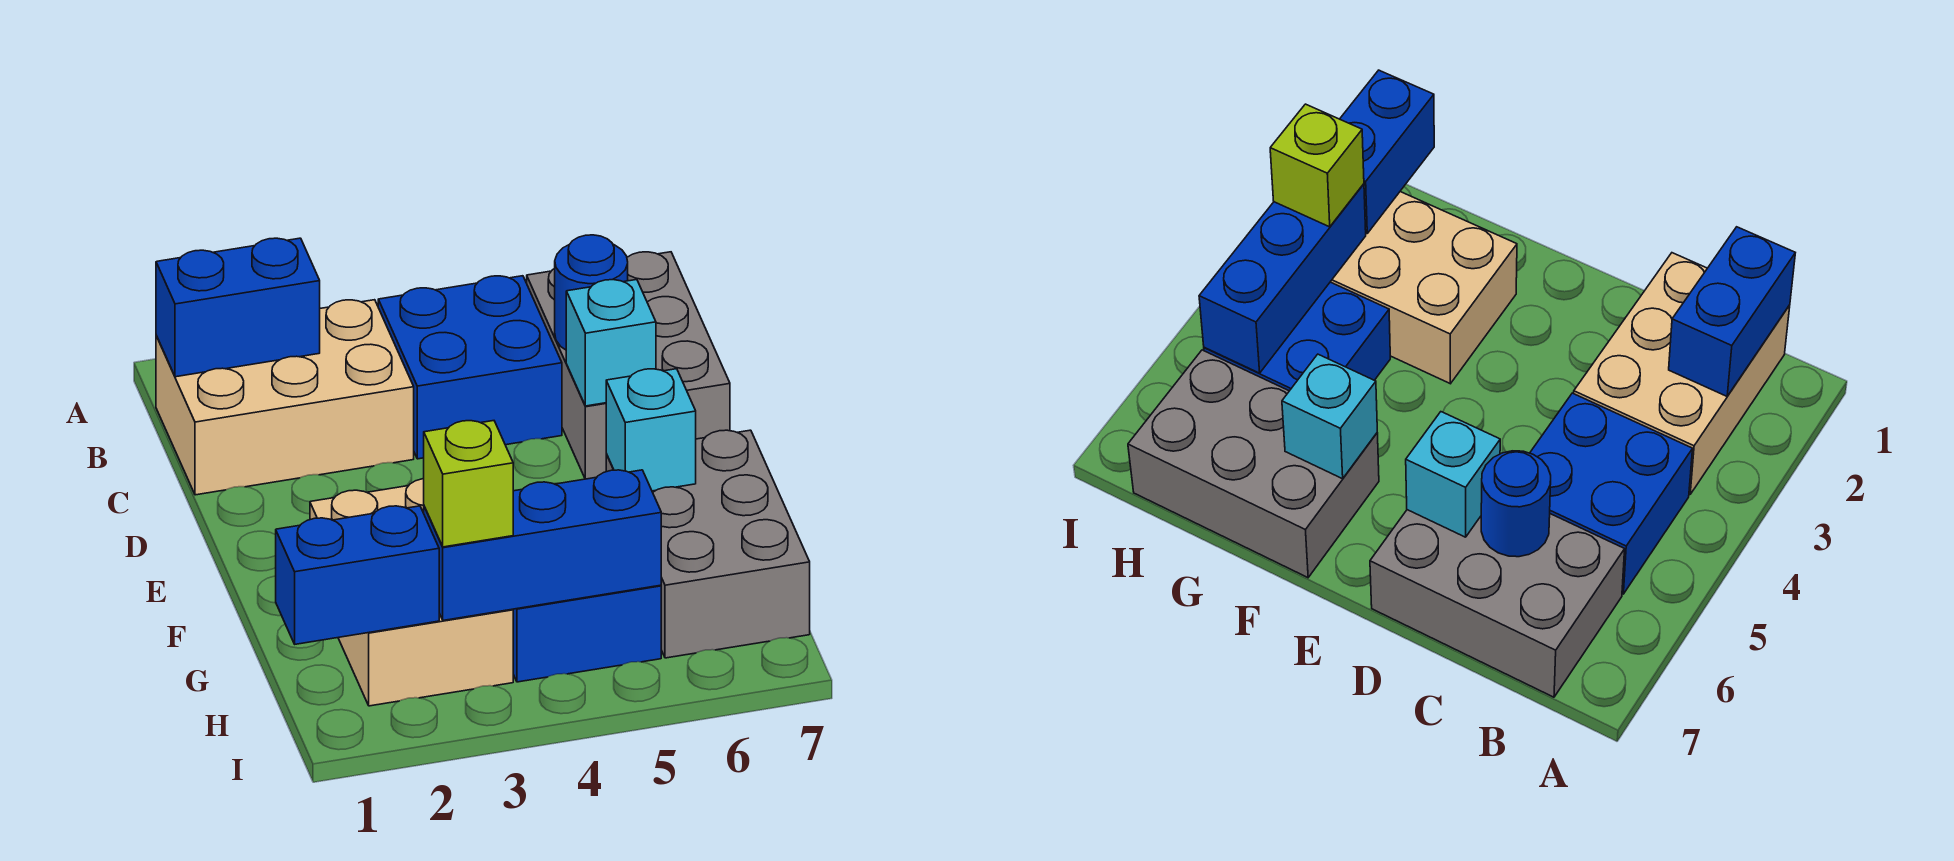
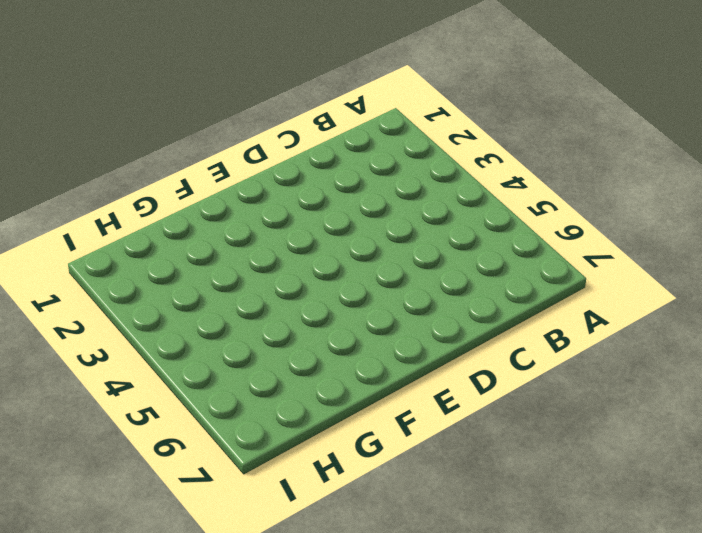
none -> tan 2x3 brick [156,300,414,495]
none -> blue 2x2 brick [378,276,562,459]
none -> grey 2x3 brick [527,252,730,479]

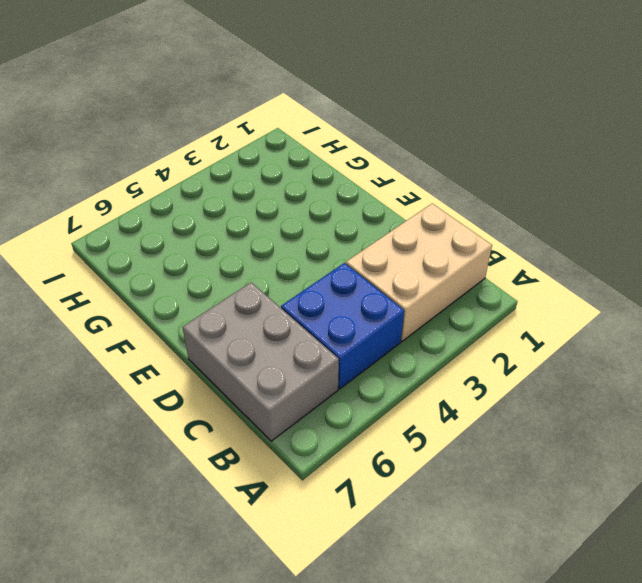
none -> tan 2x3 brick [310,479,513,706]
none -> grey 2x3 brick [606,430,810,658]
none -> blue 2x2 brick [513,585,661,682]

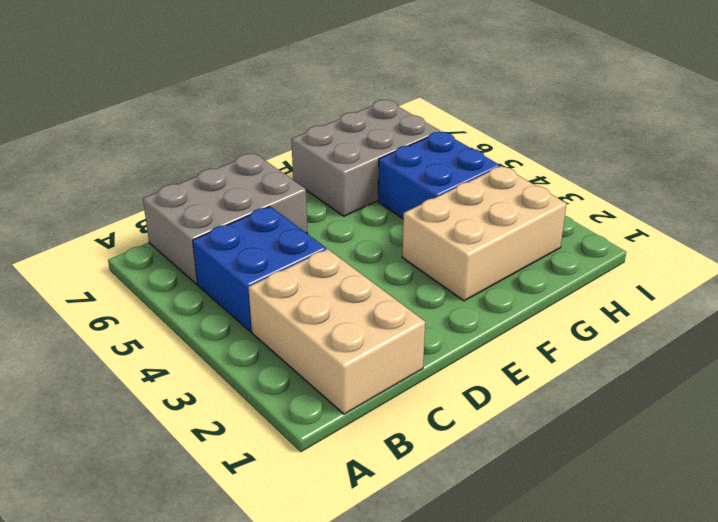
none -> blue 1x2 brick [156,238,320,377]
none -> blue 1x1 round brick [555,235,628,350]
none -> cyan 1x1 brick [566,280,656,406]

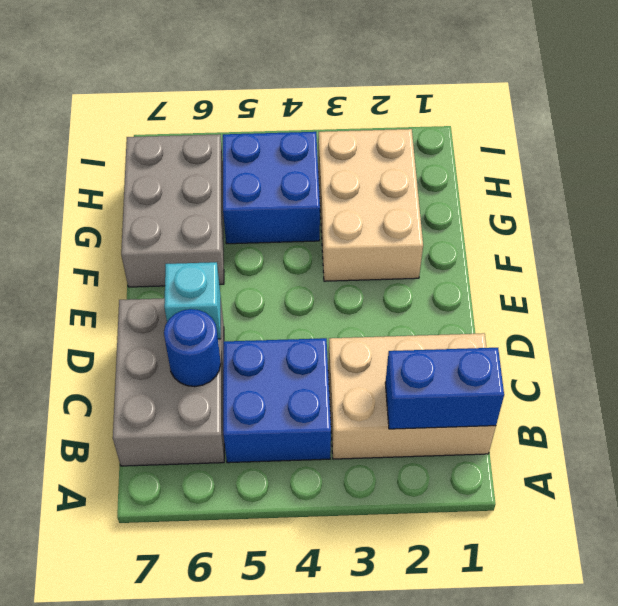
none -> cyan 1x1 brick [606,369,696,491]
none -> blue 1x2 brick [276,506,439,644]
none -> blue 1x3 brick [424,470,661,620]

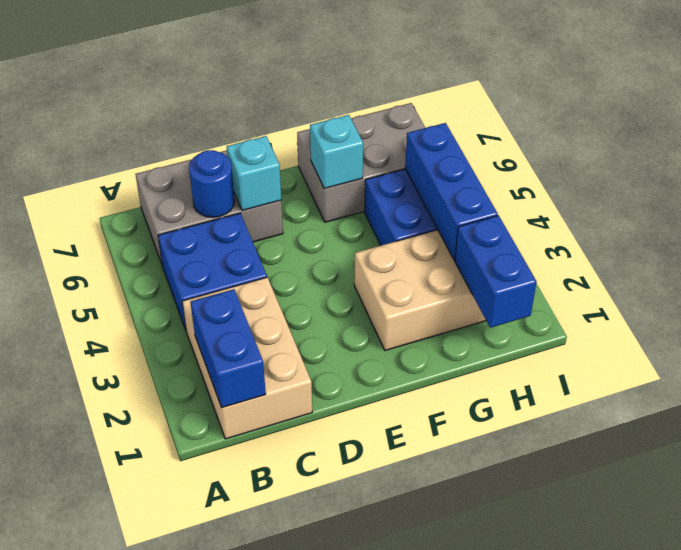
none -> lime 1x1 brick [424,421,513,547]

